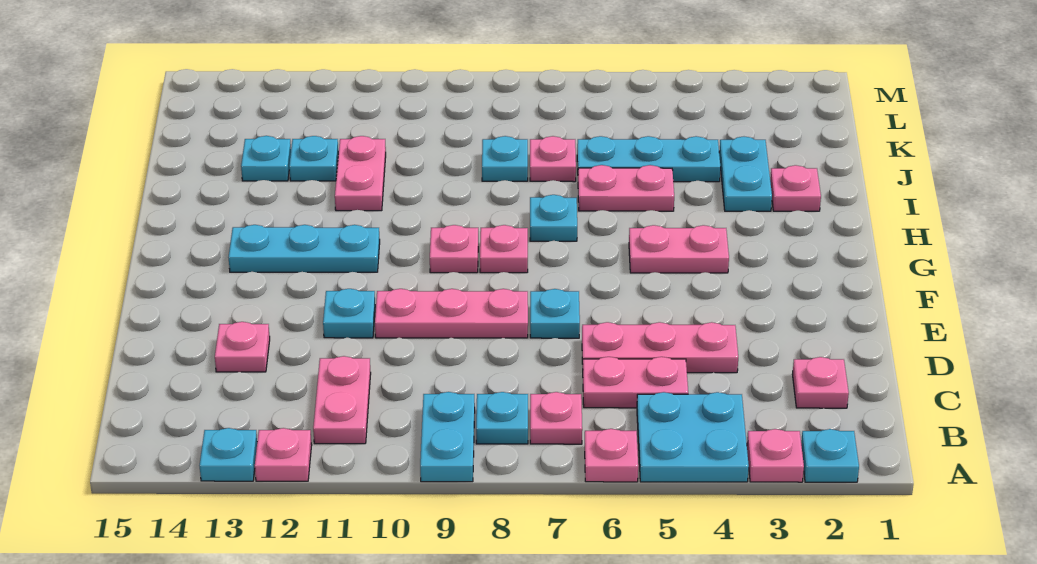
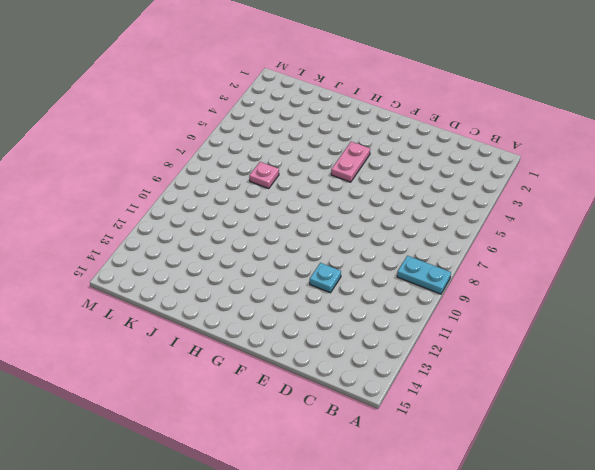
none -> cyan 1x1 plate [801,429,859,482]
none -> pink 1x1 plate [747,429,804,482]
none -> cyan 2x2 plate [637,392,749,482]
none -> pink 1x1 plate [585,429,638,482]

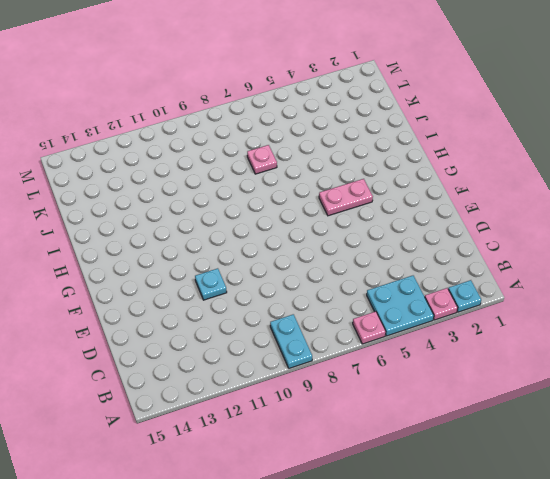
none -> pink 1x1 plate [255,428,312,481]
none -> cyan 1x1 plate [200,428,257,481]
none -> pink 1x1 plate [530,392,582,444]
none -> cyan 1x1 plate [476,392,528,444]

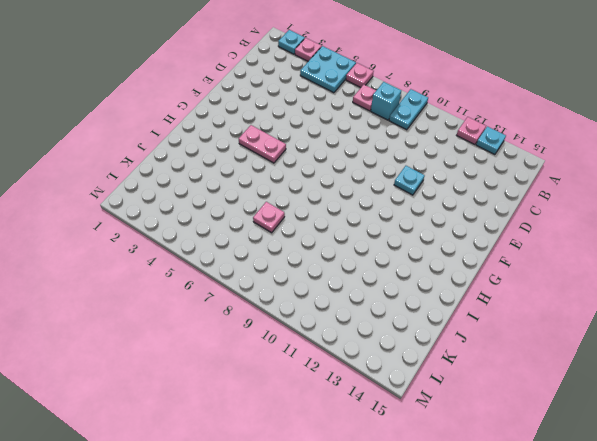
cyan 1x1 brick [371,82,401,120] -> cyan 1x1 plate [476,392,528,444]
none -> pink 1x2 plate [313,356,371,444]
none -> pink 1x1 plate [792,357,849,408]
none -> pink 1x2 plate [583,357,688,408]
none -> pink 1x3 plate [582,322,738,373]

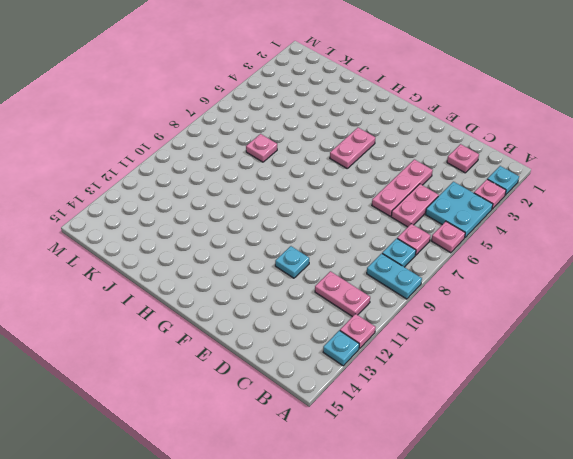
none -> pink 1x1 plate [215,322,270,372]
none -> cyan 1x1 plate [530,289,580,338]
none -> pink 1x3 plate [375,289,528,338]
none -> pink 1x1 plate [480,225,528,273]

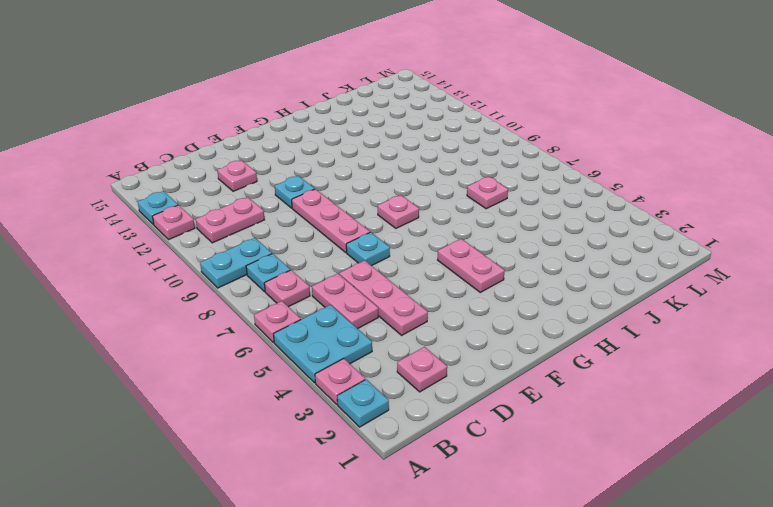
none -> pink 1x1 plate [430,225,478,273]
none -> cyan 1x3 plate [228,225,380,272]
none -> cyan 1x1 plate [530,195,577,241]
none -> pink 1x1 plate [770,165,821,211]

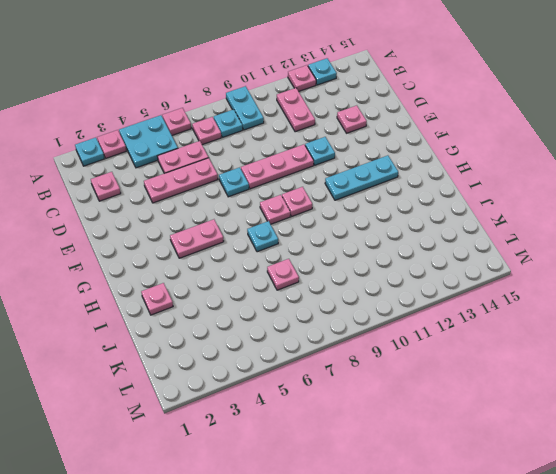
none -> cyan 1x2 plate [719,137,772,211]
none -> pink 1x2 plate [578,165,674,211]
none -> pink 1x2 plate [335,136,386,211]
none -> cyan 1x3 plate [577,136,720,182]

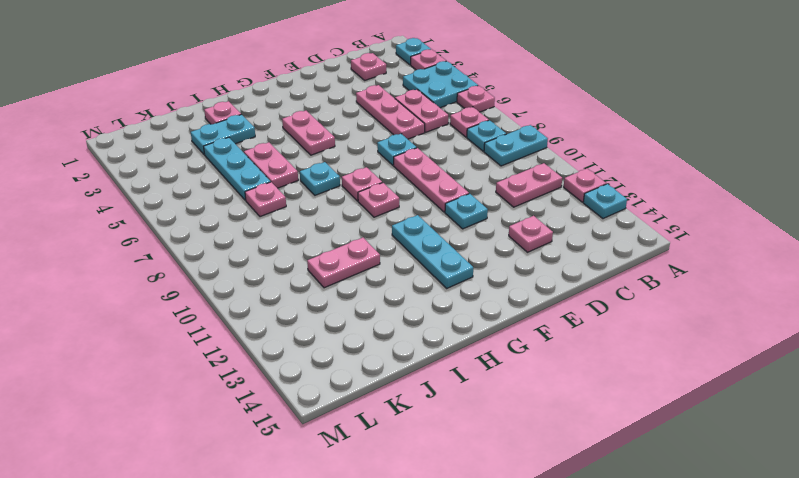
none -> cyan 1x1 plate [482,136,528,181]
none -> cyan 1x1 plate [289,136,338,181]
none -> cyan 1x1 plate [241,136,291,181]

